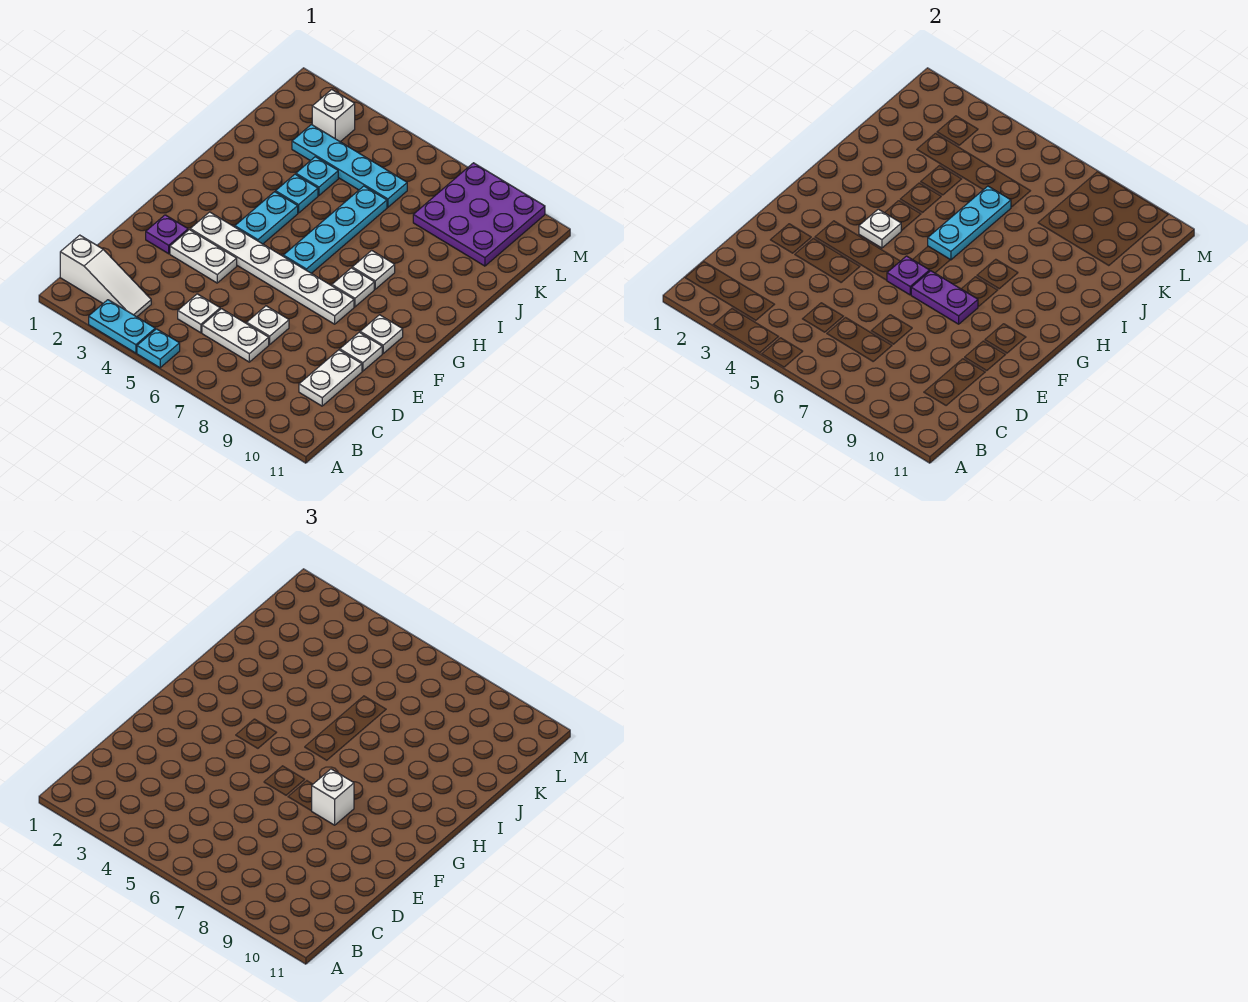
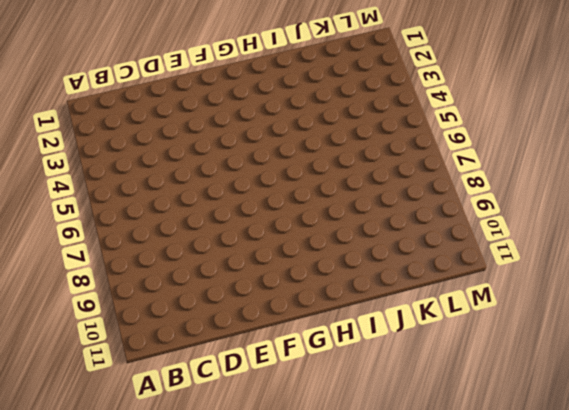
none -> cyan 1x2 plate [89,300,155,353]
none -> cyan 1x1 plate [137,329,180,368]
none -> white 1x3 slope [60,235,151,317]

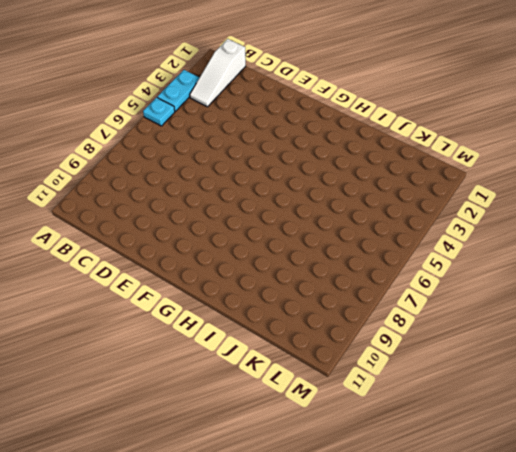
none -> white 1x1 plate [178,294,220,333]
none -> white 1x2 plate [202,309,269,362]
none -> white 1x2 plate [299,350,362,406]

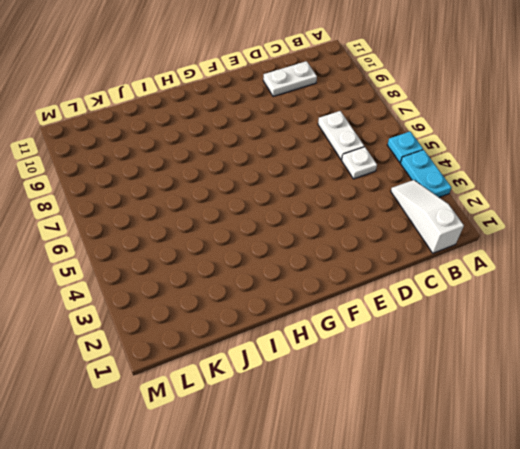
none -> white 1x1 plate [247,306,289,344]
none -> purple 1x1 plate [146,215,188,254]
none -> white 1x2 plate [170,230,237,283]

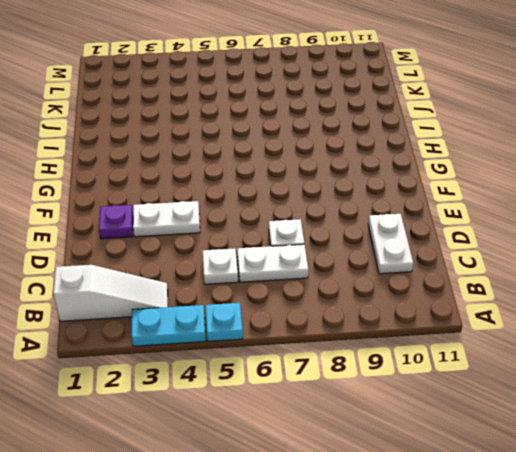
none -> white 1x1 plate [340,332,382,371]
none -> white 1x6 plate [190,212,354,324]
none -> white 1x1 plate [360,315,403,353]

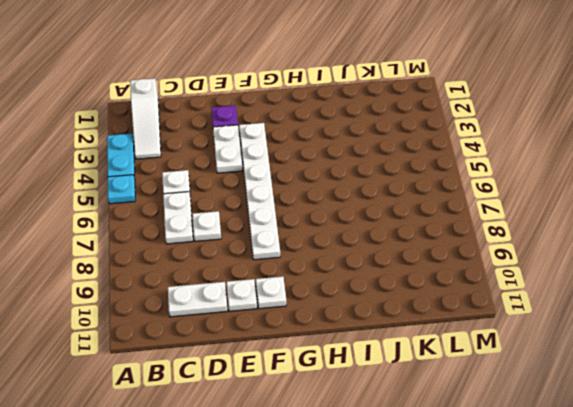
none -> cyan 1x2 plate [235,192,298,244]
none -> cyan 1x4 plate [283,186,387,273]
none -> white 1x1 plate [332,268,374,307]

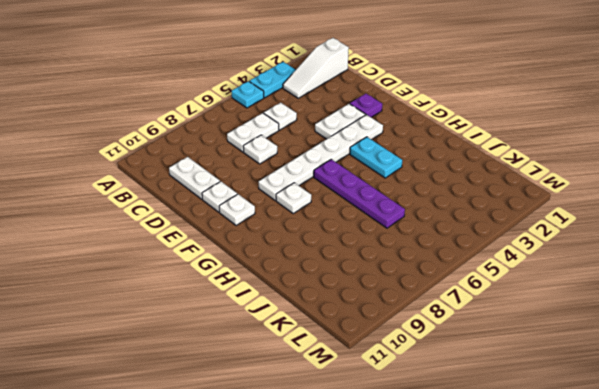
purple 1x4 plate [314,159,405,228] -> cyan 1x4 plate [283,186,387,273]
none -> white 1x1 plate [352,250,395,289]
none -> cyan 1x1 plate [276,174,318,213]
none -> cyan 1x1 plate [296,157,338,195]

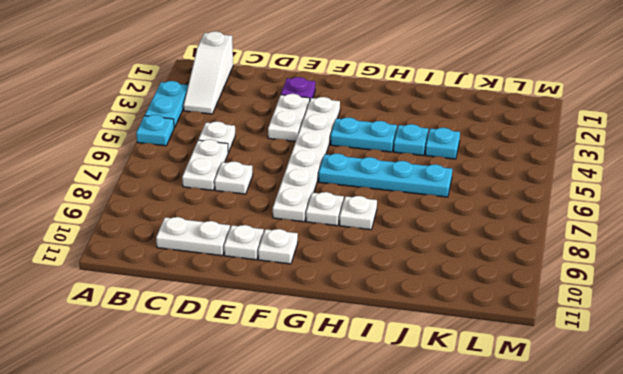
none -> cyan 1x4 plate [292,125,407,207]
none -> purple 3x3 plate [413,163,545,266]
none -> white 1x1 brick [312,90,355,142]

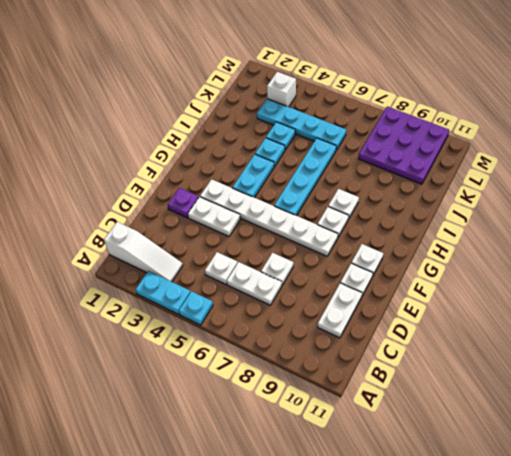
none -> purple 1x1 plate [887,256,930,295]
none -> purple 1x2 plate [911,271,978,324]
none -> white 1x1 plate [859,209,901,248]

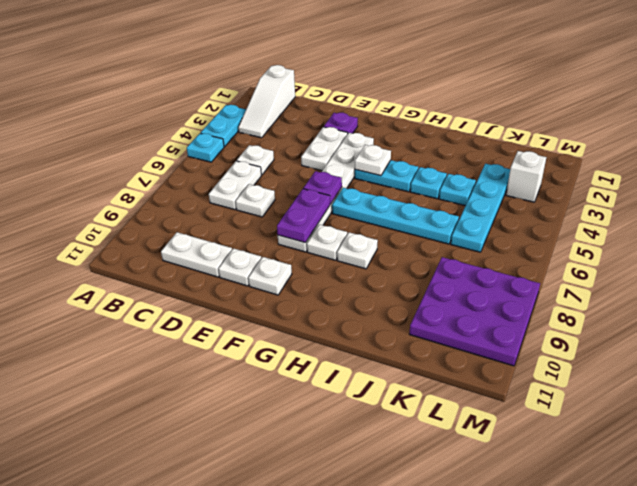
none -> cyan 1x3 plate [928,186,1011,260]
none -> white 1x1 brick [312,769,354,825]

